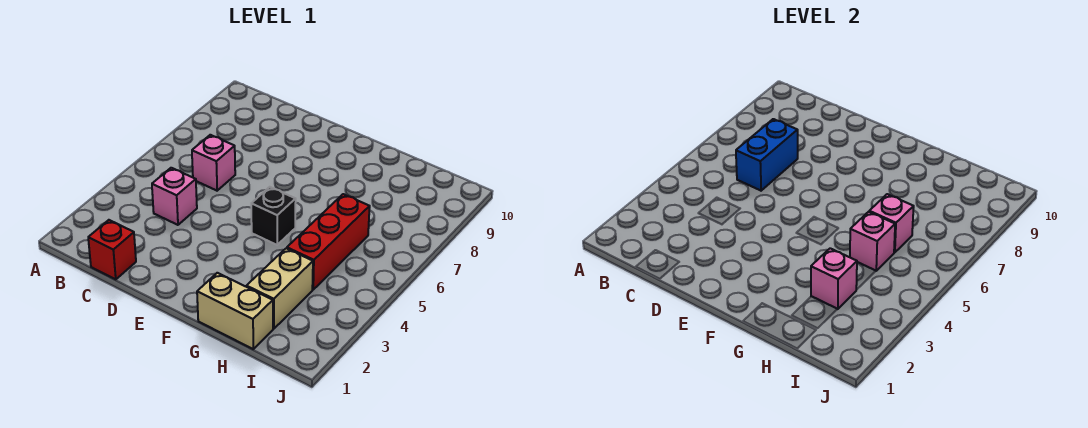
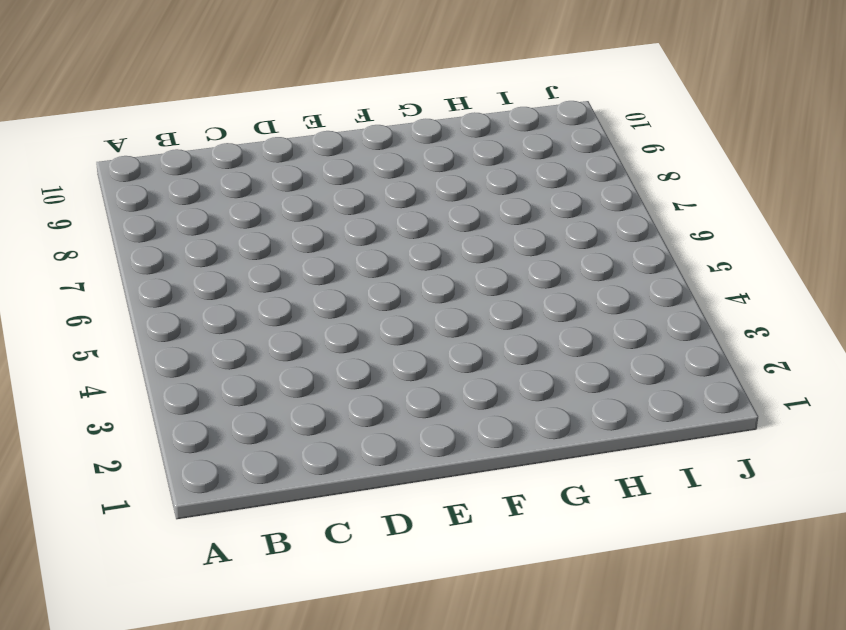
none -> red 1x1 brick [88,220,136,279]
none -> pink 1x1 brick [152,168,197,225]

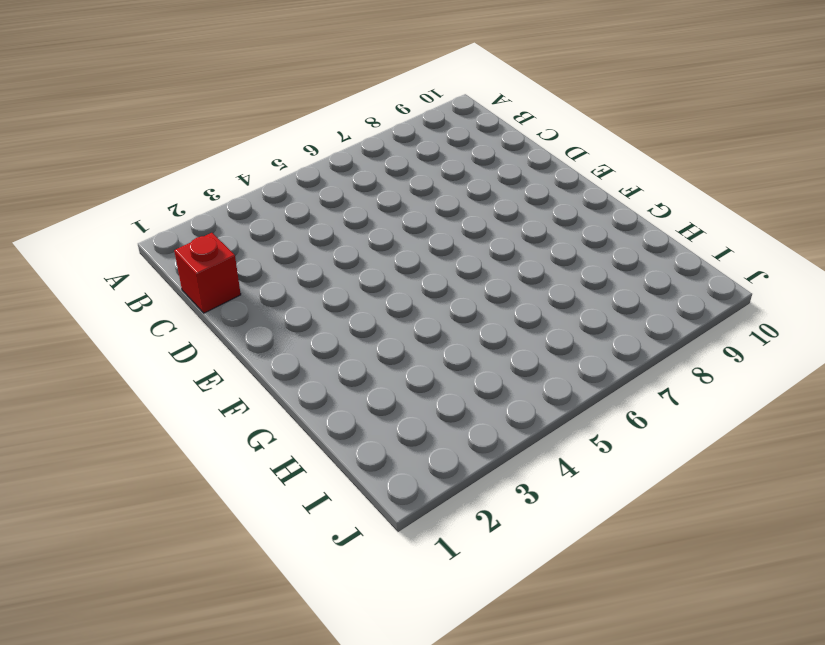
none -> pink 1x1 brick [152,168,197,225]
none -> pink 1x1 brick [192,135,235,191]

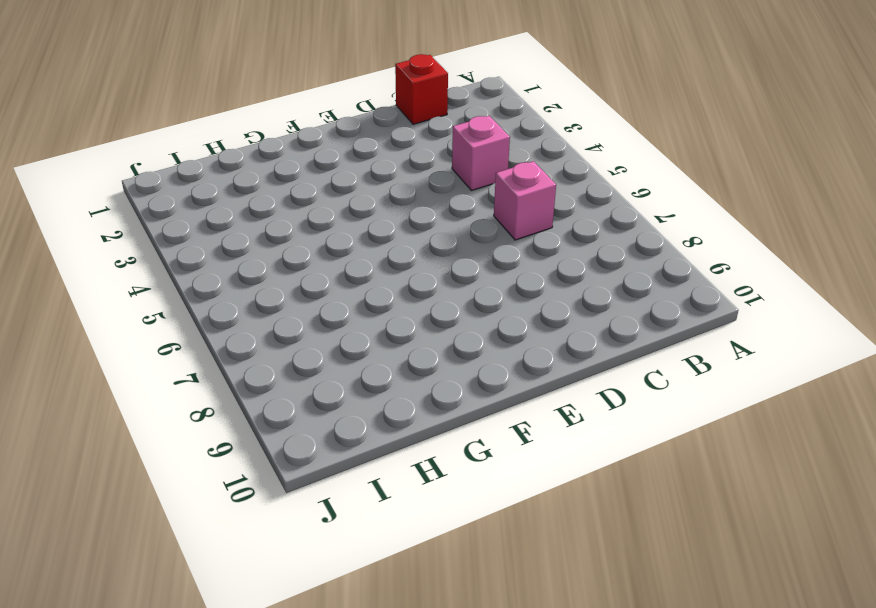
none -> black 1x1 brick [251,187,296,245]
none -> tan 1x2 brick [197,273,273,349]

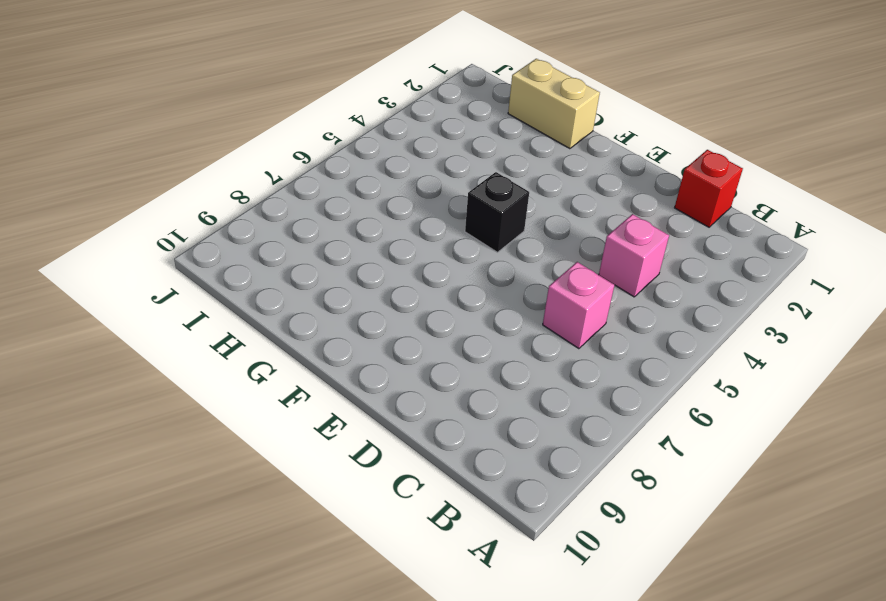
none -> tan 1x2 brick [247,248,313,329]
none -> red 1x3 brick [287,194,370,290]

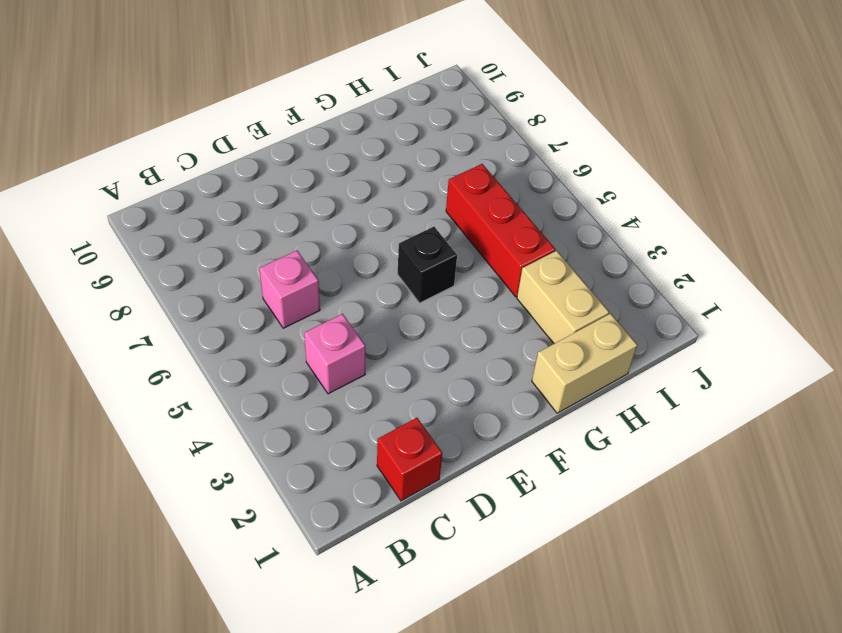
none -> blue 1x2 brick [736,119,798,191]
none -> pink 1x1 brick [811,248,857,309]

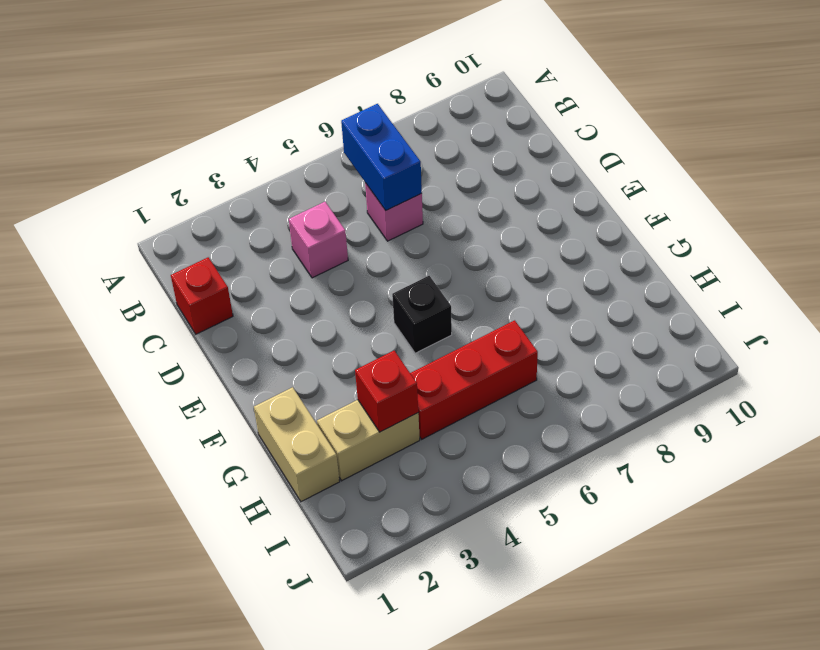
blue 1x2 brick [341,104,422,210] -> blue 1x2 brick turned to [736,119,798,191]
red 1x1 brick [355,351,418,432] -> pink 1x1 brick [811,248,857,309]
none -> pink 1x1 brick [850,212,895,271]
none -> pink 1x1 brick [869,194,914,253]

